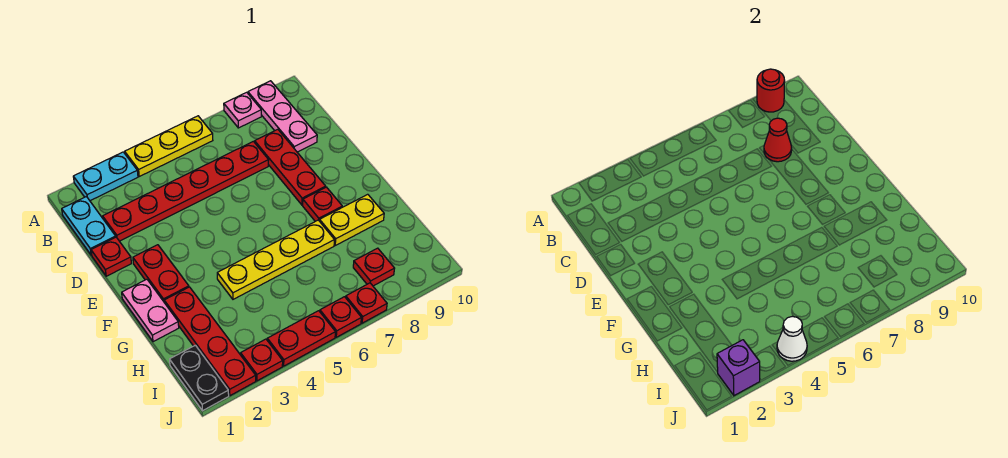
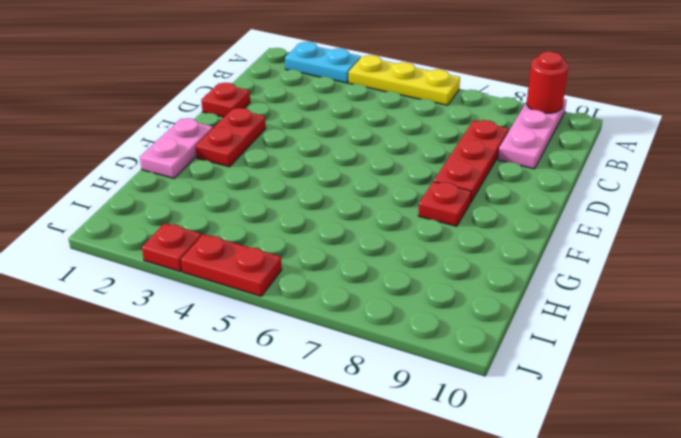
none -> pink 1x1 plate [224,92,261,128]
none -> cyan 1x2 plate [62,197,116,255]
none -> red 1x6 plate [103,141,268,241]

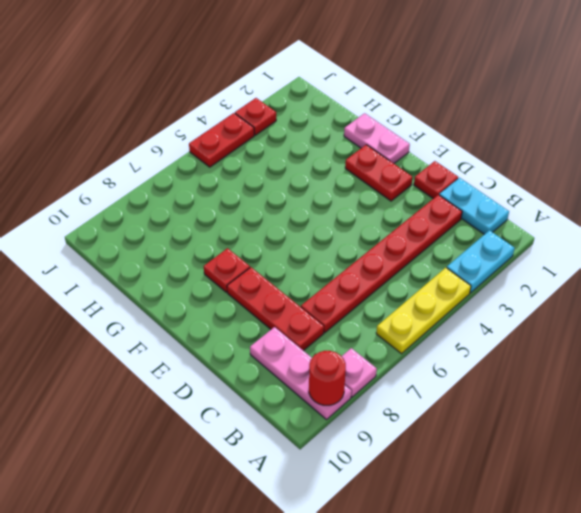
none -> red 1x4 plate [164,287,256,396]
none -> yellow 1x4 plate [217,220,334,299]
none -> yellow 1x2 plate [320,194,384,245]

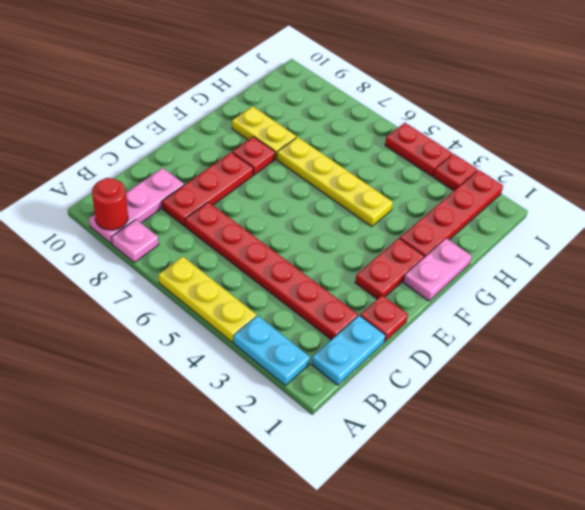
none -> black 1x2 plate [170,345,229,411]
none -> red 1x1 plate [353,248,395,286]
none -> red 1x1 plate [320,297,361,337]

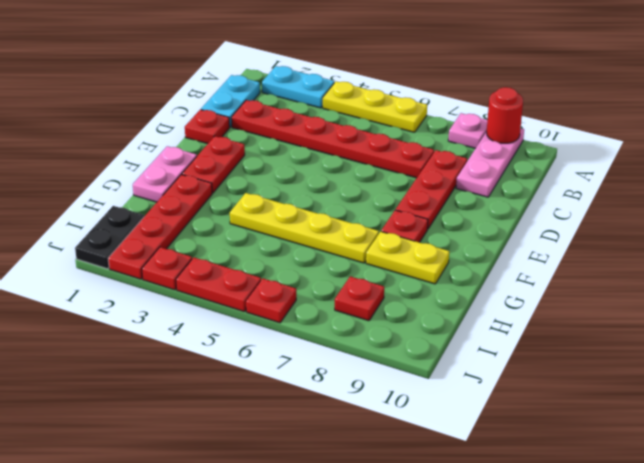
none -> red 1x1 plate [346,283,387,323]
none -> red 1x1 cone [764,118,792,162]
none -> purple 1x1 brick [717,340,760,396]

